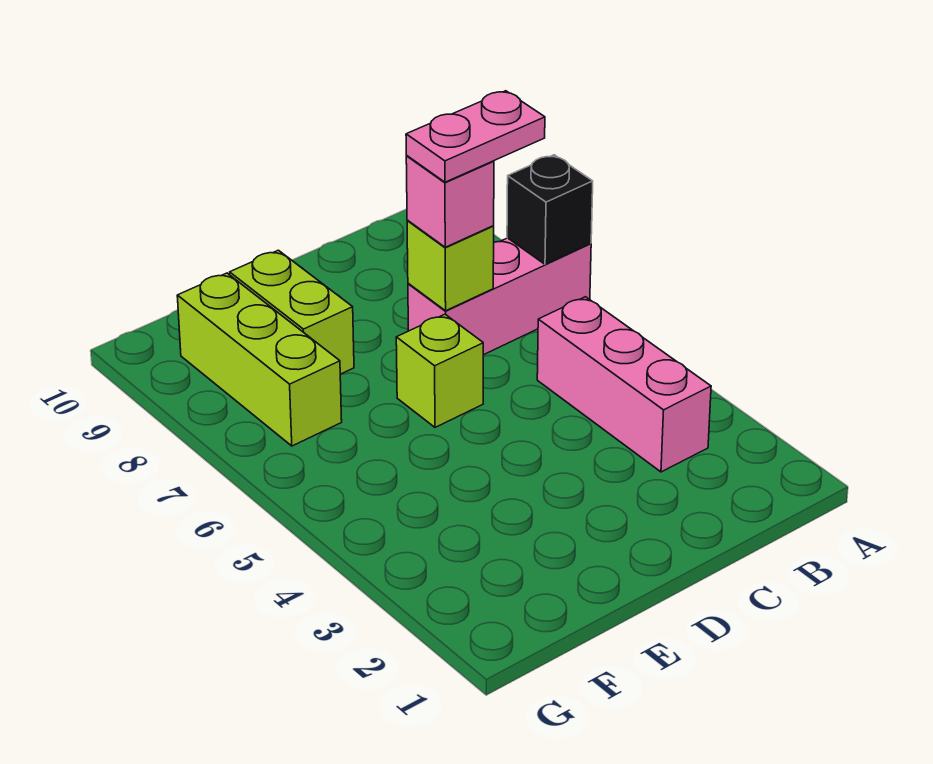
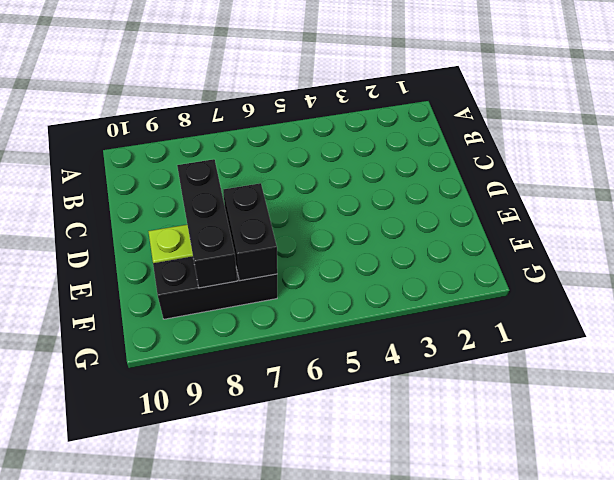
black 1x3 brick [177,159,237,288] -> none
black 1x2 brick [223,183,277,281] -> none
black 1x3 brick [153,256,277,319] -> lime 1x3 brick [177,273,342,446]
none -> pink 1x3 brick [408,238,591,355]
none -> pink 1x3 brick [537,297,711,472]

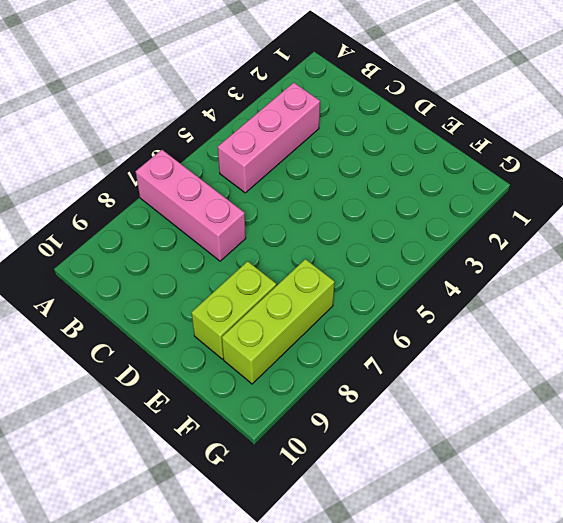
none -> lime 1x1 brick [396,314,483,427]
none -> black 1x1 brick [507,155,593,264]

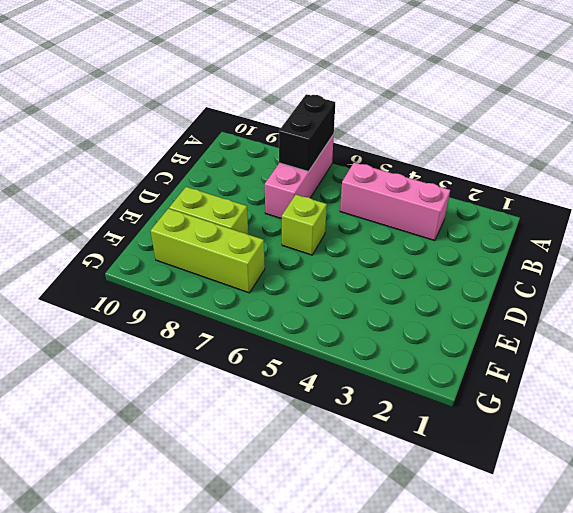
black 1x2 brick [279,94,335,171] -> black 1x1 brick [507,155,593,264]
none -> lime 1x1 brick [407,221,494,311]
none -> pink 1x1 brick [406,156,494,247]

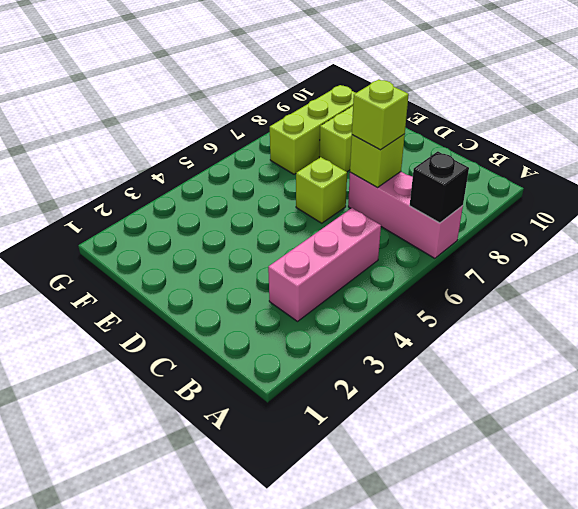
lime 1x1 brick [352,79,409,150] -> pink 1x1 brick [406,156,494,247]
none -> pink 1x2 plate [406,91,545,182]

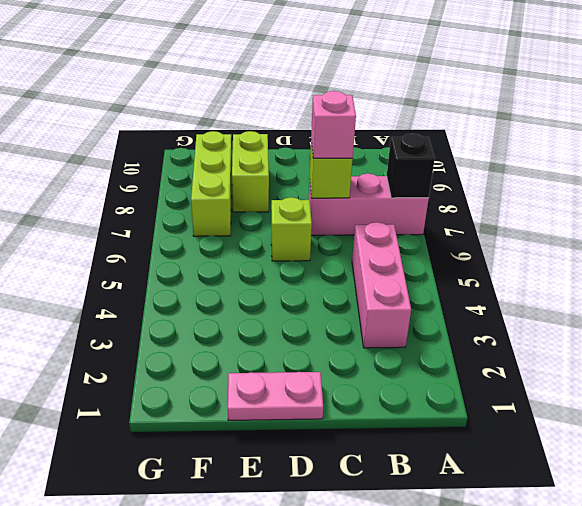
pink 1x2 plate [228,372,323,420] -> pink 1x2 plate moved to [406,91,545,182]

